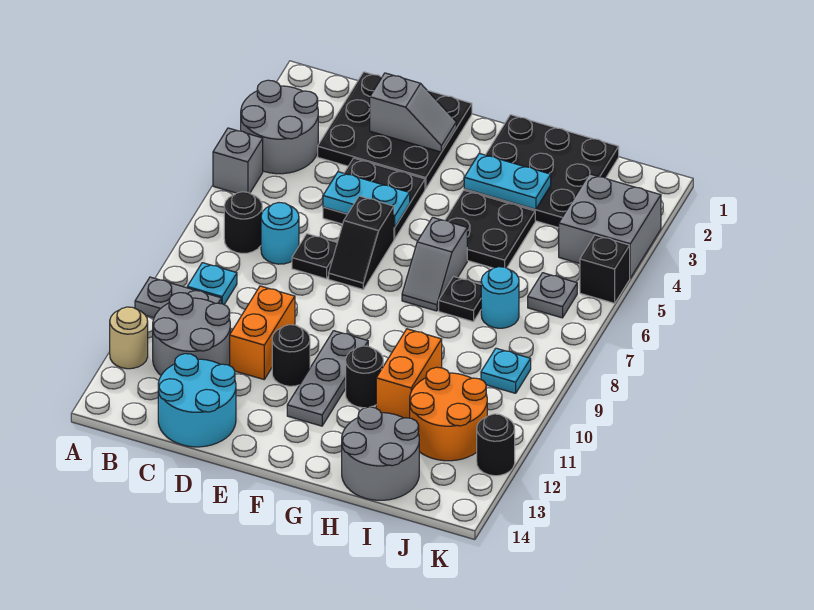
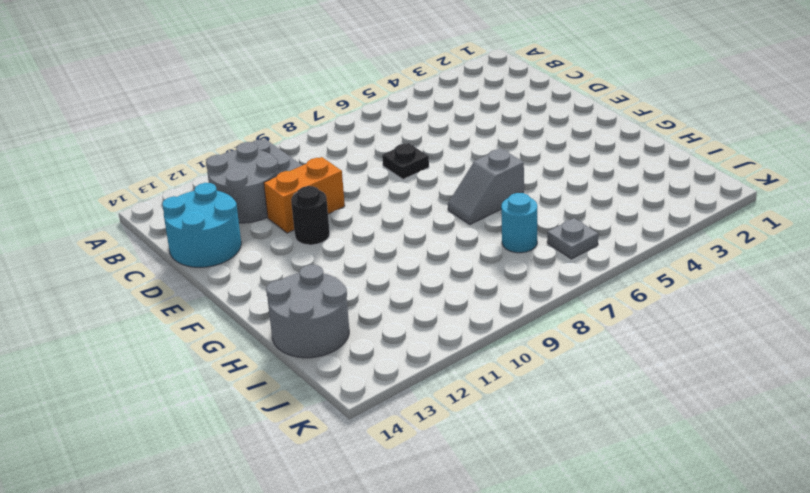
none -> grey 2x2 round brick [241,80,318,174]
none -> grey 1x1 brick [213,128,263,193]
none -> tan 1x1 round brick [110,307,148,369]
none -> black 1x1 round brick [224,192,262,253]

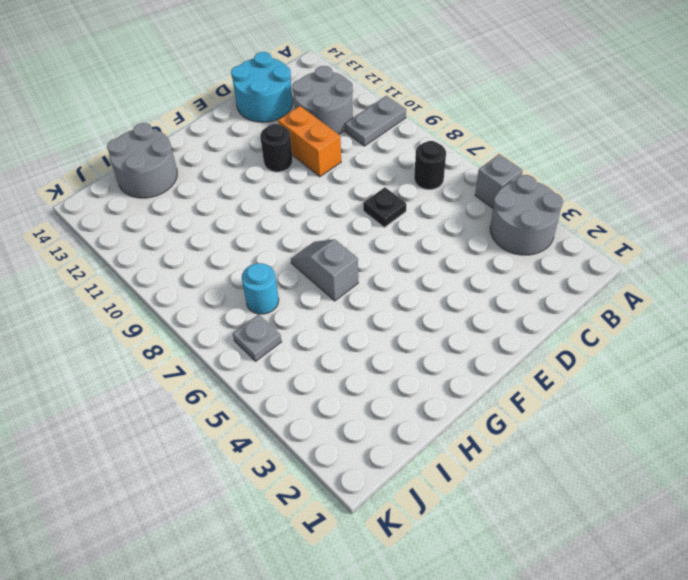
none -> tan 1x1 round brick [110,307,148,369]
none -> cyan 1x1 plate [187,263,237,304]
none -> black 3x3 plate [318,72,472,189]
none -> cyan 1x1 round brick [261,203,299,264]

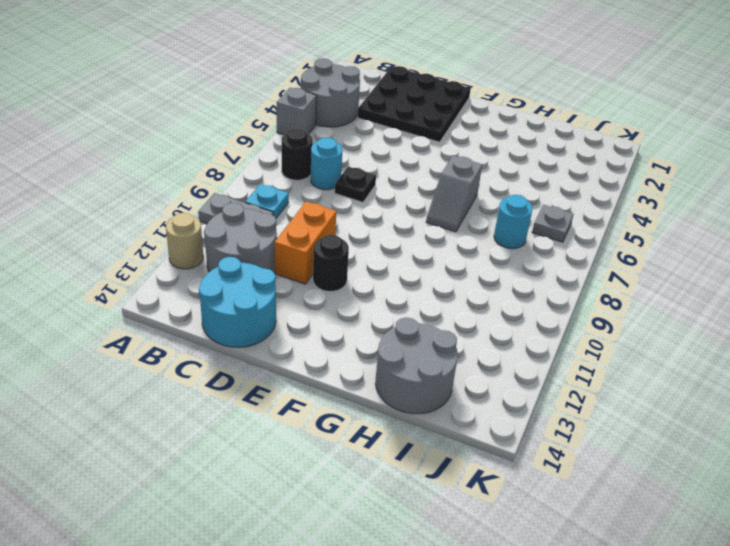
none -> black 2x2 plate [323,158,425,239]
none -> black 1x2 slope [329,196,394,289]
none -> grey 1x3 plate [287,331,368,426]
none -> black 3x3 plate [464,115,619,228]

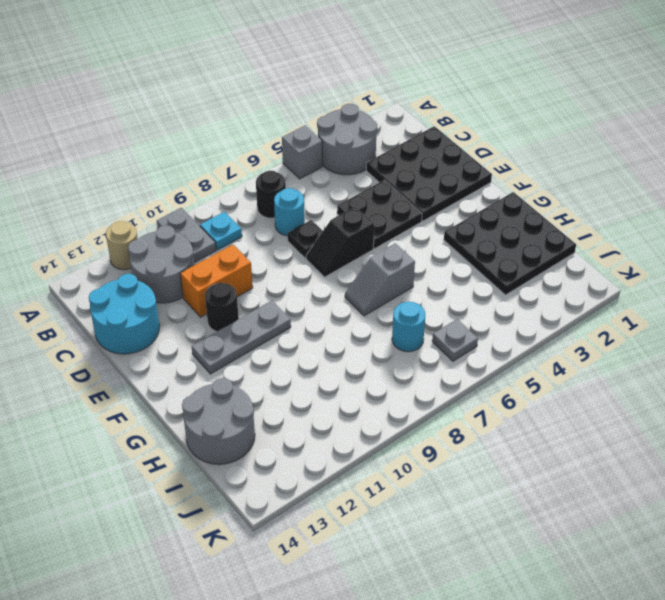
none -> black 2x2 plate [445,190,535,268]
none -> black 1x1 round brick [346,346,383,408]
none -> black 1x1 plate [439,277,481,322]
none -> orange 1x2 brick [376,329,442,418]

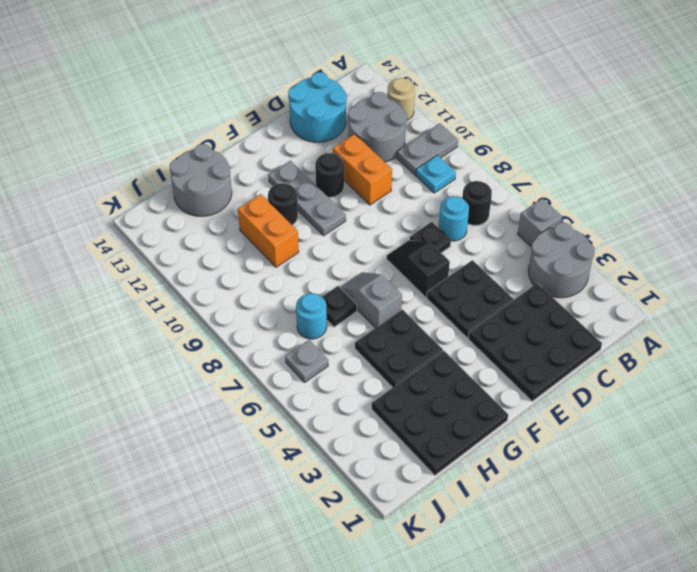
none -> orange 2x2 round brick [410,367,487,461]
none -> grey 2x2 brick [559,174,661,278]
none -> cyan 1x1 plate [481,348,531,393]
none -> black 1x1 brick [580,235,630,303]

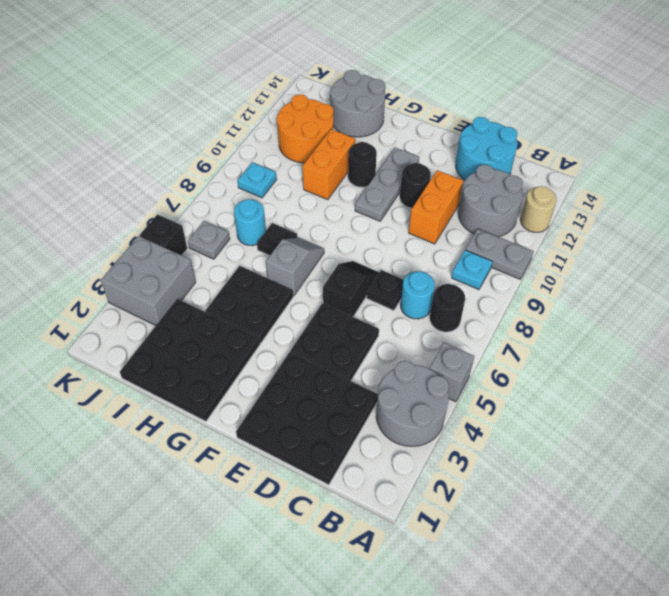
none -> black 1x1 round brick [477,414,515,476]
none -> grey 1x2 slope [370,73,456,152]
none -> cyan 1x2 plate [323,172,410,228]
none -> cyan 1x2 plate [464,153,551,209]

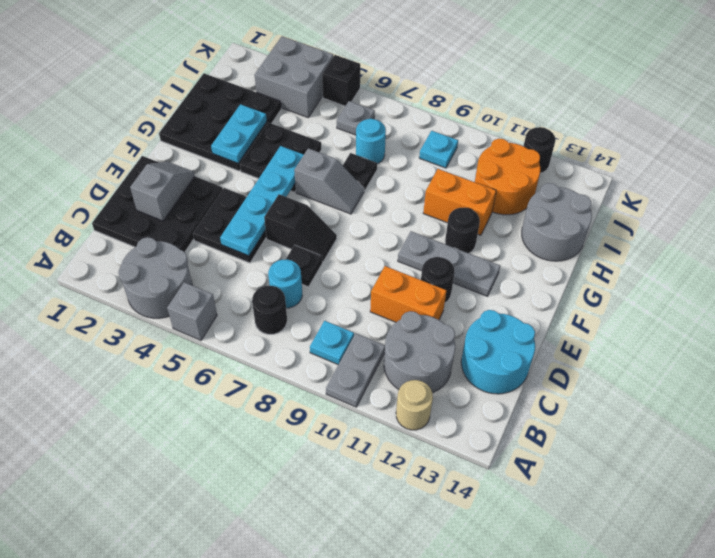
cyan 1x4 plate [220,146,304,256] -> cyan 1x2 plate [323,172,410,228]

